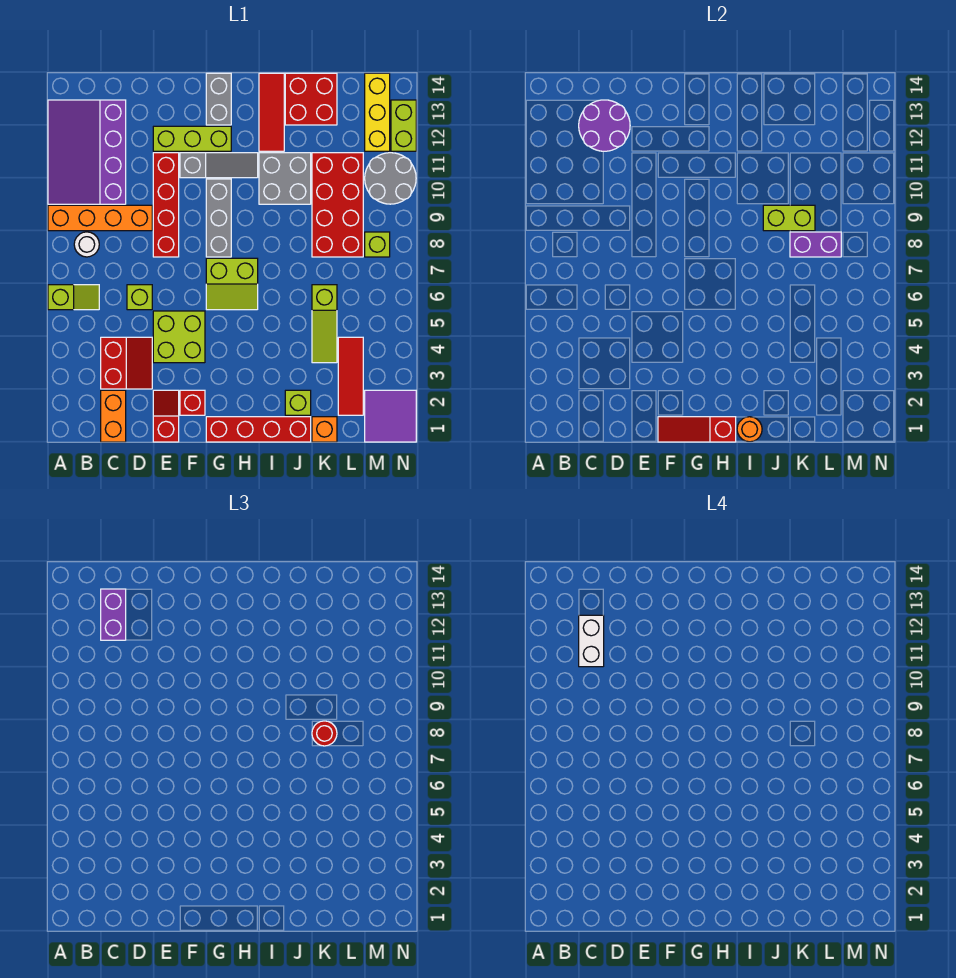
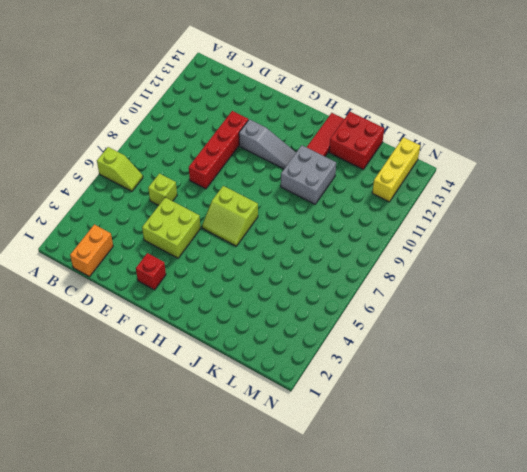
none -> orange 1x4 brick [48,205,152,231]
none -> purple 3x4 slope [48,100,126,204]
none -> white 1x1 round brick [74,232,99,257]
none -> red 2x2 slope [101,337,152,389]

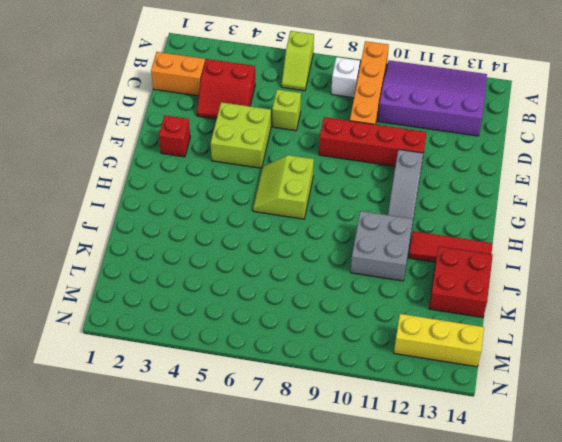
white 1x1 brick [331,57,360,98] -> white 1x1 round brick [74,232,99,257]
none -> red 1x2 slope [153,390,179,442]
none -> lime 1x3 brick [153,126,231,151]
none -> red 1x4 brick [206,417,311,442]
none -> grey 1x3 brick [206,179,231,257]

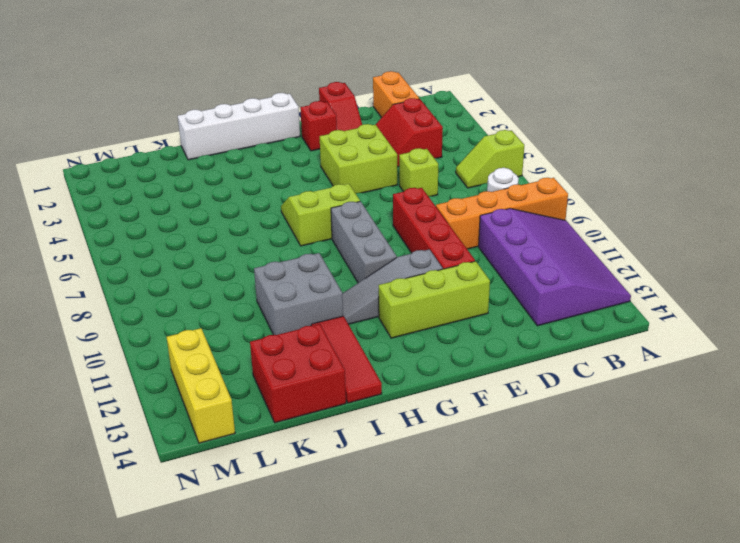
white 1x4 brick [178,93,300,160] -> red 1x4 brick [206,417,311,442]
none -> grey 1x2 brick [206,73,231,125]
none -> lime 1x1 brick [285,390,311,415]
none -> orange 1x1 brick [312,417,337,442]
none -> lime 1x3 slope [312,285,337,363]

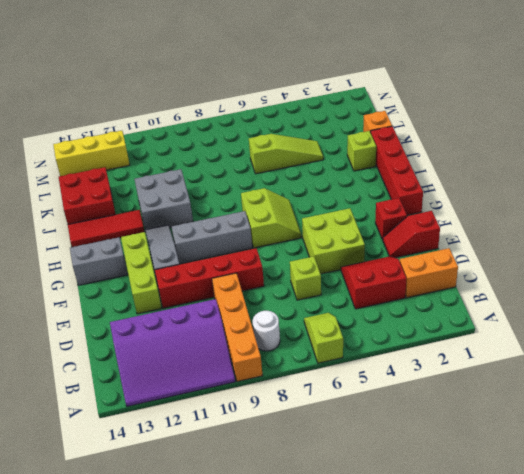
none -> red 2x4 brick [312,153,363,257]
none -> red 1x3 tile [338,337,363,415]
none -> purple 2x2 tile [365,390,416,442]
none -> lime 1x1 brick [365,232,390,257]

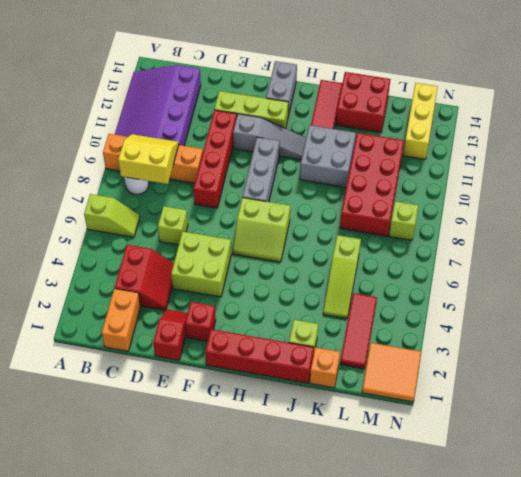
yellow 2x2 slope [118,134,179,184] -> none
orange 2x2 tile [362,343,421,402] -> purple 2x2 tile [365,390,416,442]
none -> grey 2x2 round brick [365,153,416,204]
none -> lime 1x2 brick [391,100,416,151]
none -> purple 2x2 round brick [579,100,630,151]
none -> red 1x3 slope [658,417,736,442]

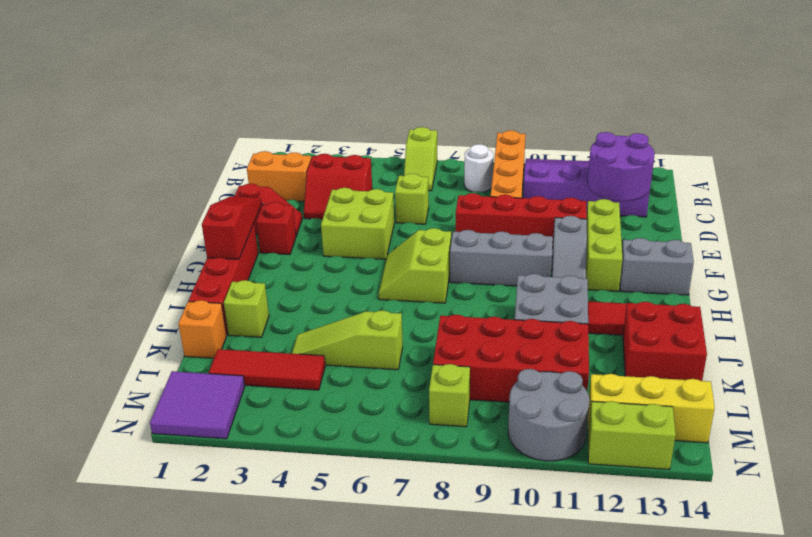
none -> orange 1x1 round brick [737,417,762,442]
none -> lime 1x2 brick [763,205,815,231]
none -> purple 1x2 brick [790,232,841,257]
none -> purple 1x2 brick [101,589,126,640]

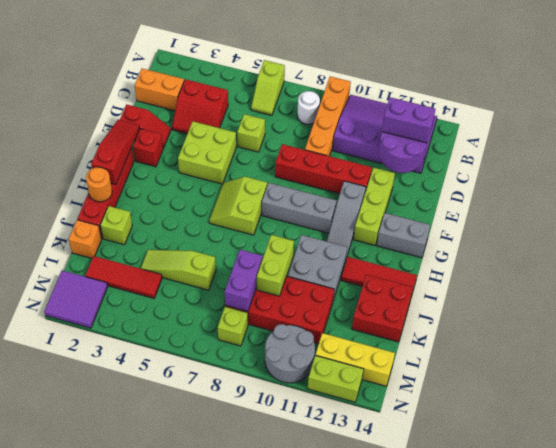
none -> red 1x1 round brick [312,721,337,746]
none -> white 1x2 brick [579,615,604,667]

